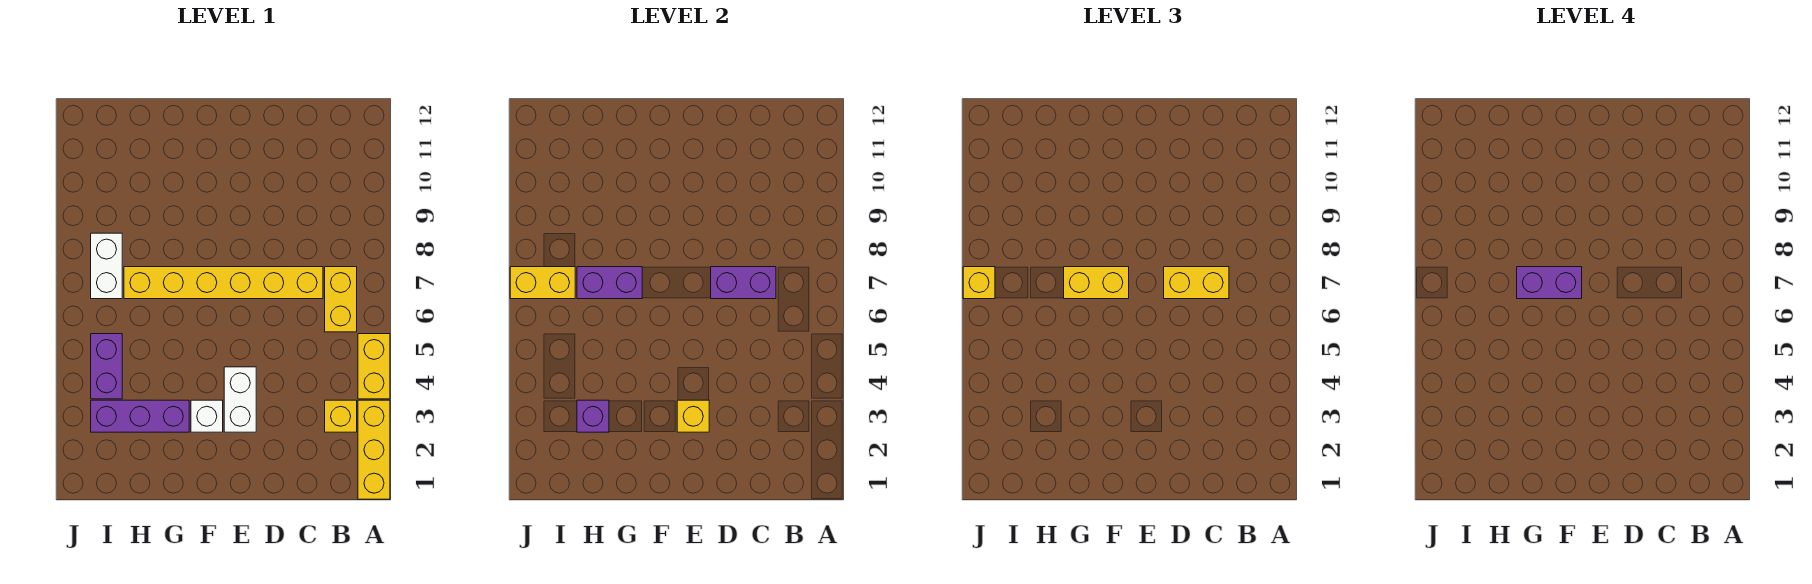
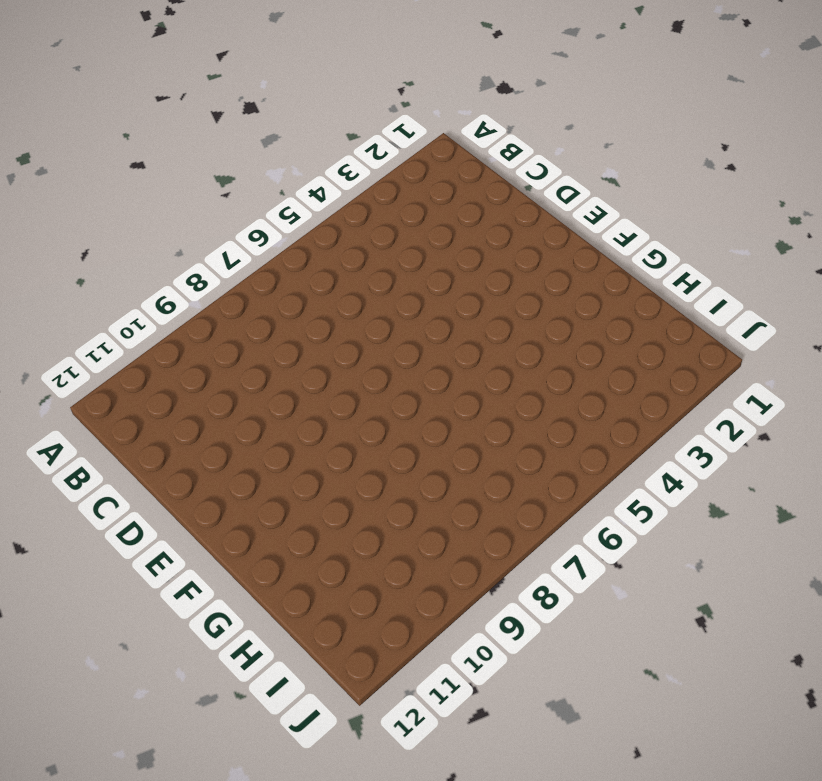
none -> yellow 1x3 brick [358,400,390,499]
none -> yellow 1x2 brick [358,334,390,399]
none -> yellow 1x1 brick [325,400,357,432]

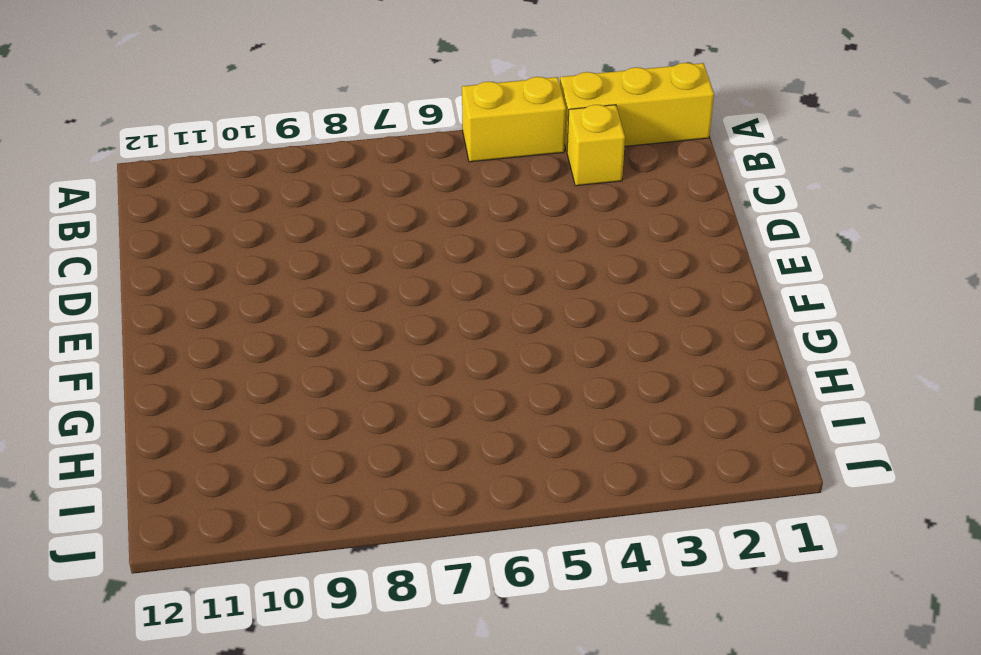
none -> yellow 1x2 brick [325,267,357,332]
none -> yellow 1x6 brick [124,267,323,299]
none -> white 1x2 brick [224,367,256,432]

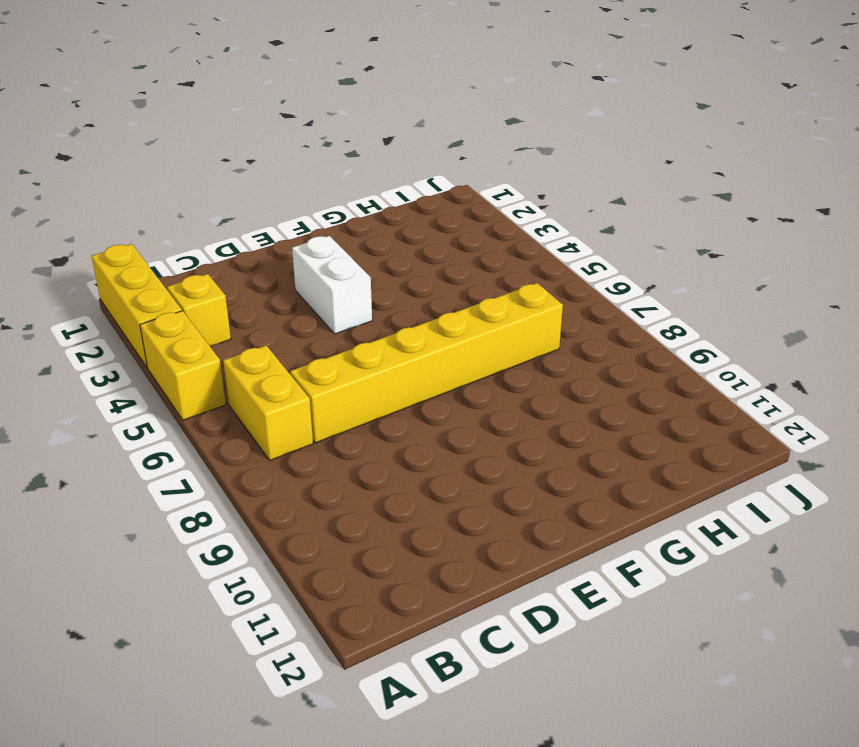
none -> white 1x1 brick [191,400,223,432]
none -> purple 1x3 brick [91,400,189,432]
none -> purple 1x2 brick [91,334,122,399]

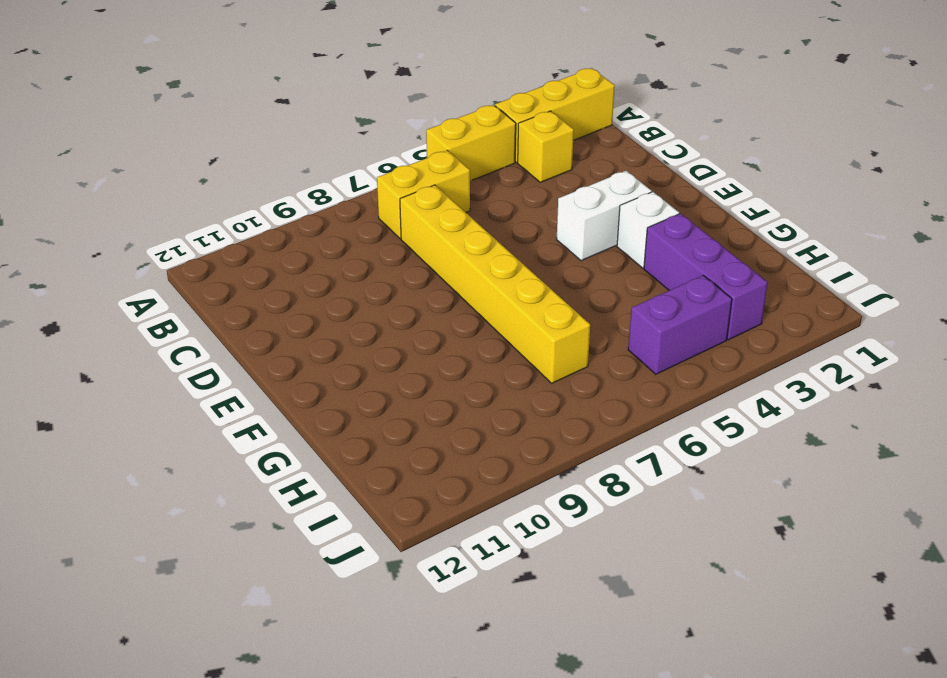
none -> white 1x2 brick [91,233,122,299]
none -> purple 1x2 brick [711,267,776,299]
none -> yellow 1x1 brick [677,400,709,432]

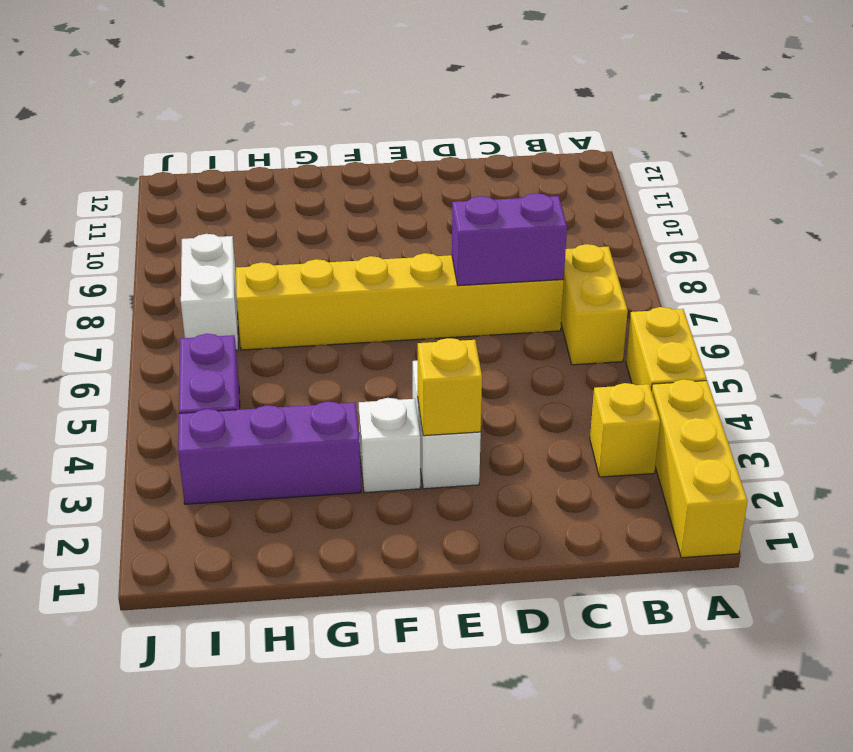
none -> purple 1x2 brick [577,267,642,299]
none -> purple 1x1 brick [577,400,609,432]
none -> yellow 1x2 brick [510,267,575,299]

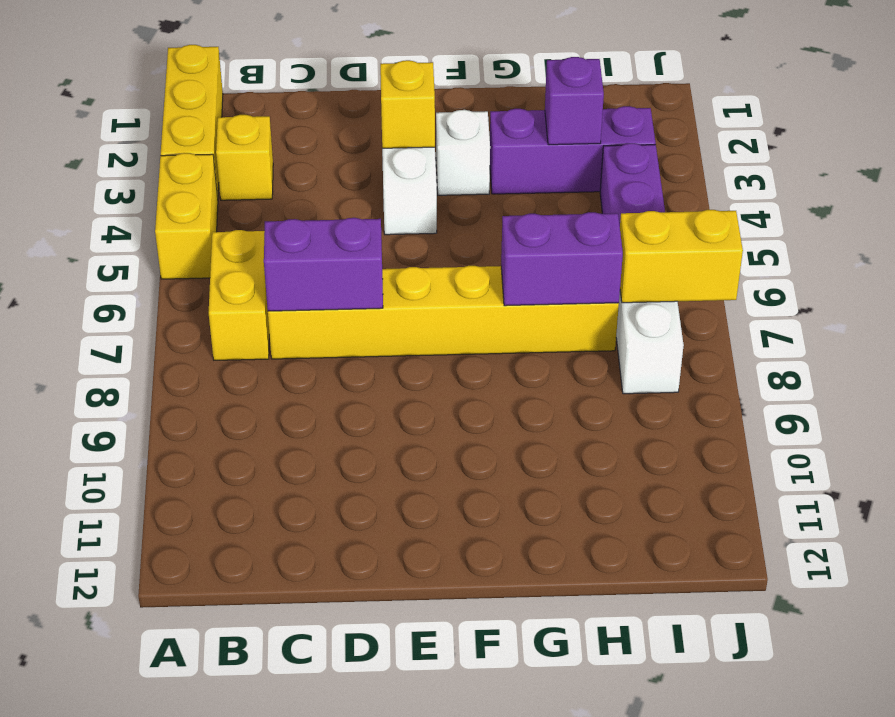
none -> yellow 1x2 brick [1164,267,1229,299]
none -> yellow 1x2 brick [1064,267,1129,299]
none -> yellow 1x1 brick [963,267,995,299]

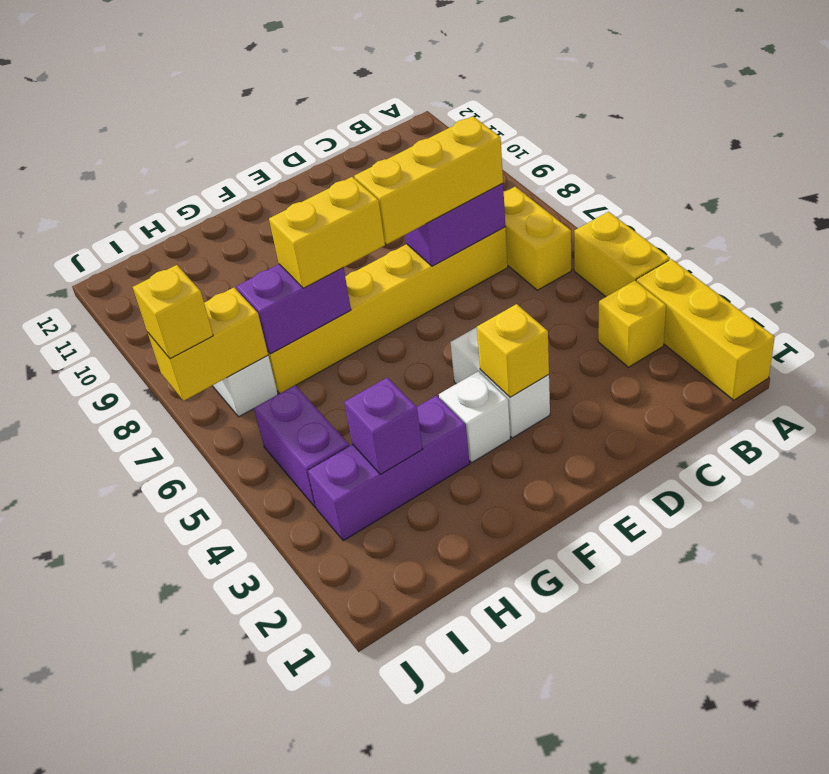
yellow 1x3 brick [354,116,503,244] -> yellow 1x2 brick [1164,267,1229,299]
none -> purple 1x2 brick [1517,267,1582,299]

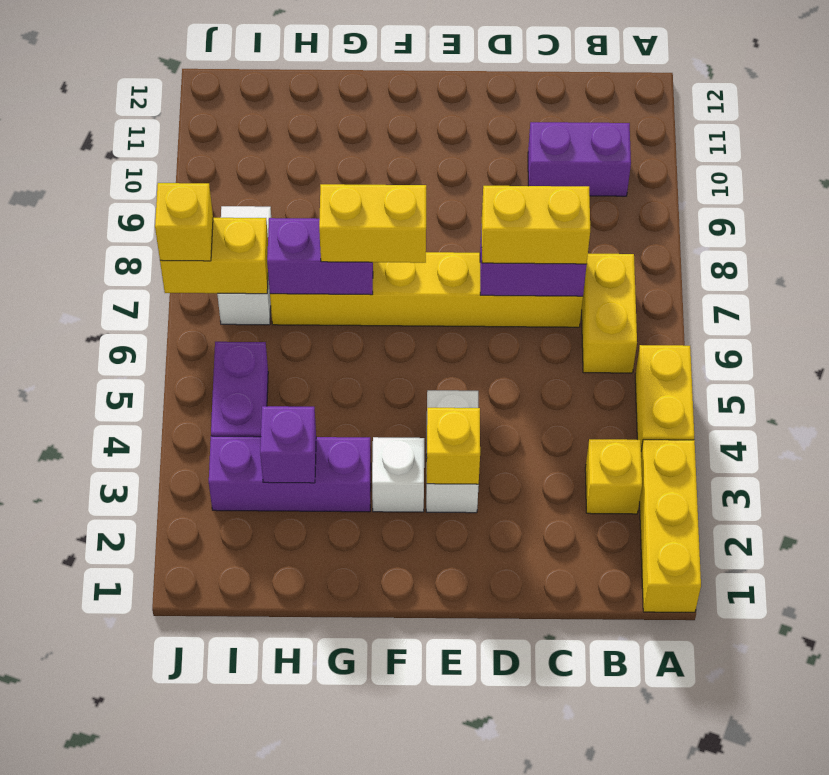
purple 1x2 brick [528,122,631,196] -> purple 1x2 brick moved to [1517,267,1582,299]

